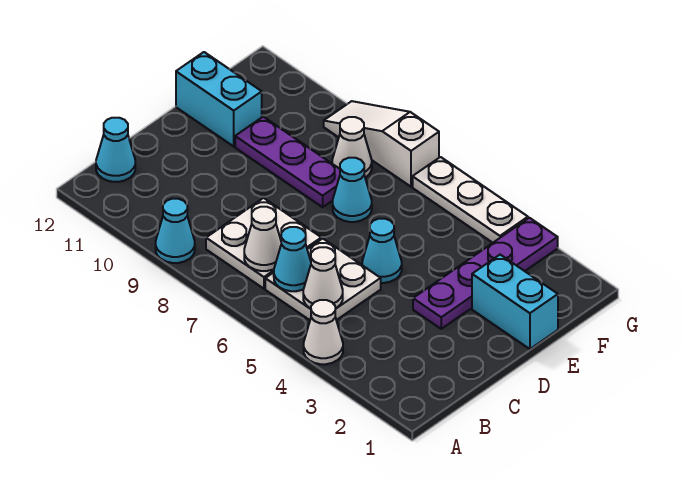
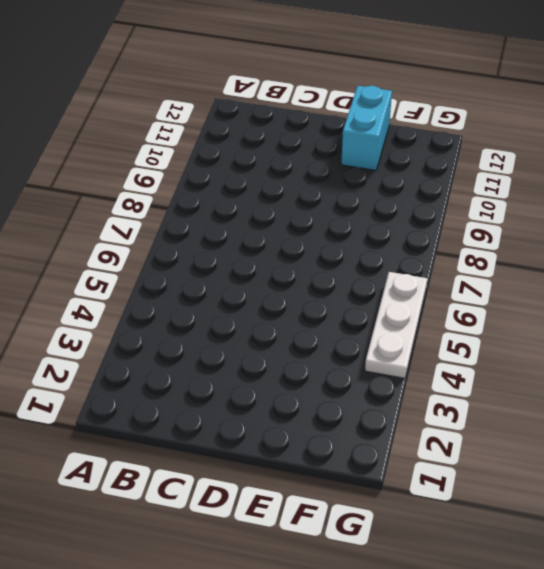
none -> white 1x1 cone [304,300,343,364]
none -> cyan 1x1 cone [156,199,195,263]
none -> white 2x2 plate [265,239,381,320]

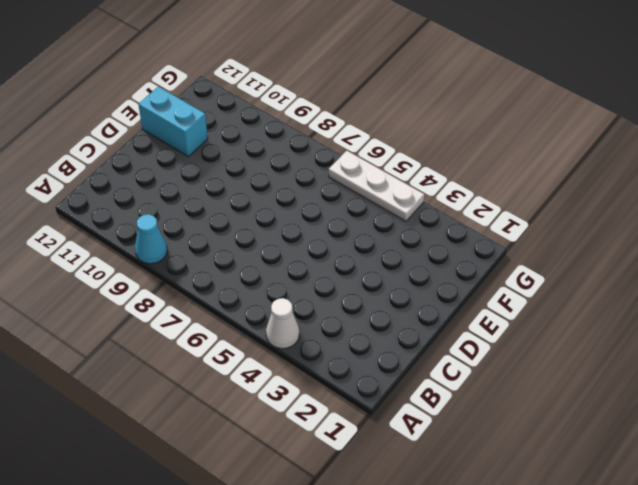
none -> white 2x2 plate [265,239,381,320]
none -> white 2x2 plate [206,198,321,289]
none -> cyan 1x1 cone [96,118,135,182]

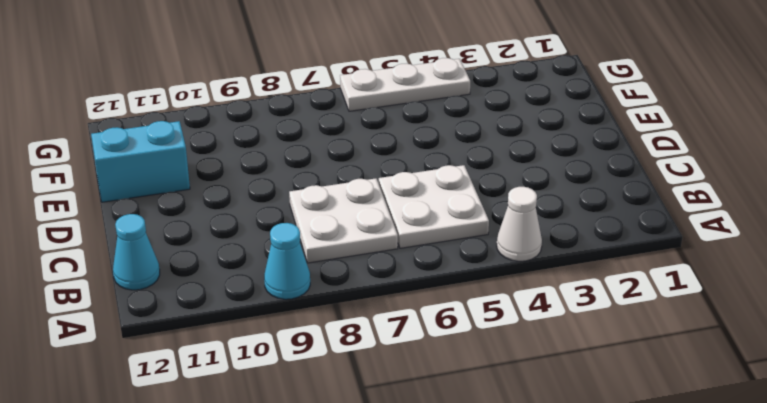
none -> purple 1x4 plate [413,218,558,329]
none -> cyan 1x1 cone [362,219,402,283]
none -> cyan 1x2 brick [472,255,558,349]

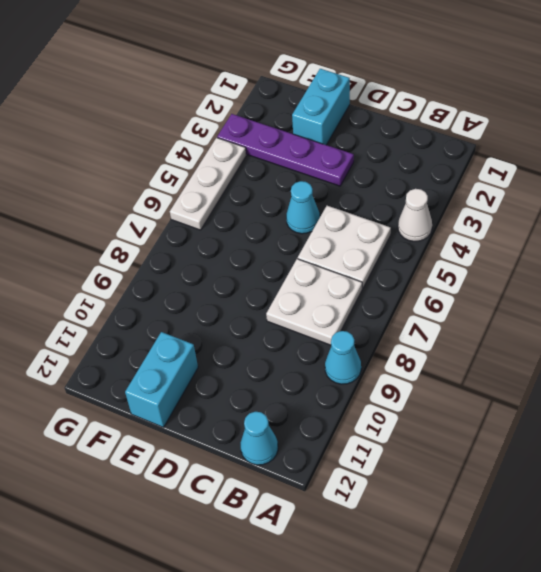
none -> cyan 1x1 cone [333,158,372,222]
none -> purple 1x3 plate [235,117,340,207]
none -> white 1x1 cone [332,117,372,178]

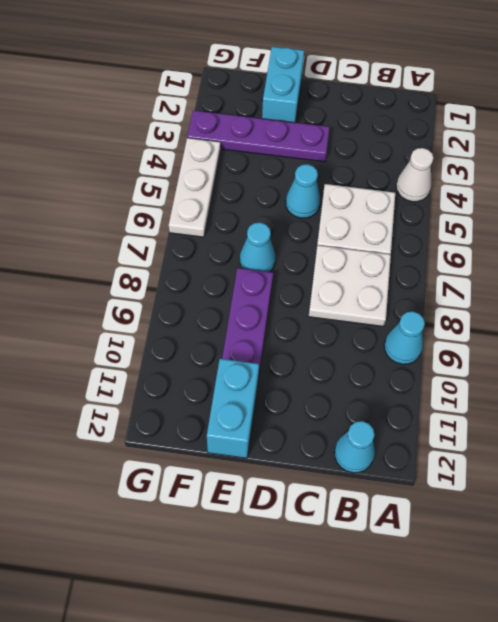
none -> white 1x1 cone [332,117,372,178]
none -> white 1x3 slope [324,101,439,187]
none -> white 1x1 cone [303,247,343,308]

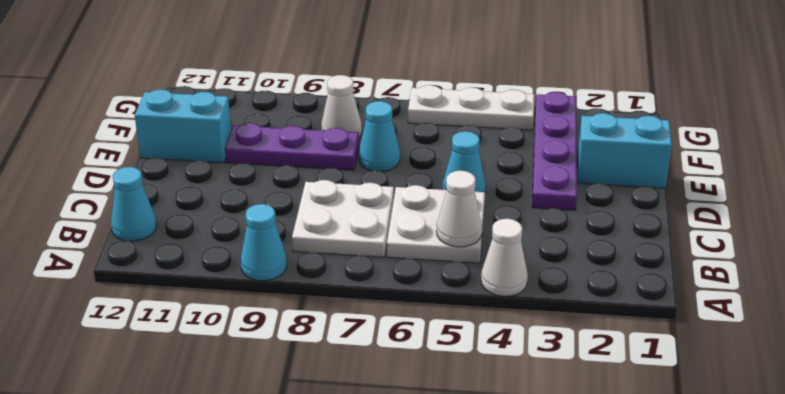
none -> white 1x3 slope [324,101,439,187]
none -> cyan 1x1 cone [274,227,311,291]
none -> white 1x1 cone [244,207,281,271]

